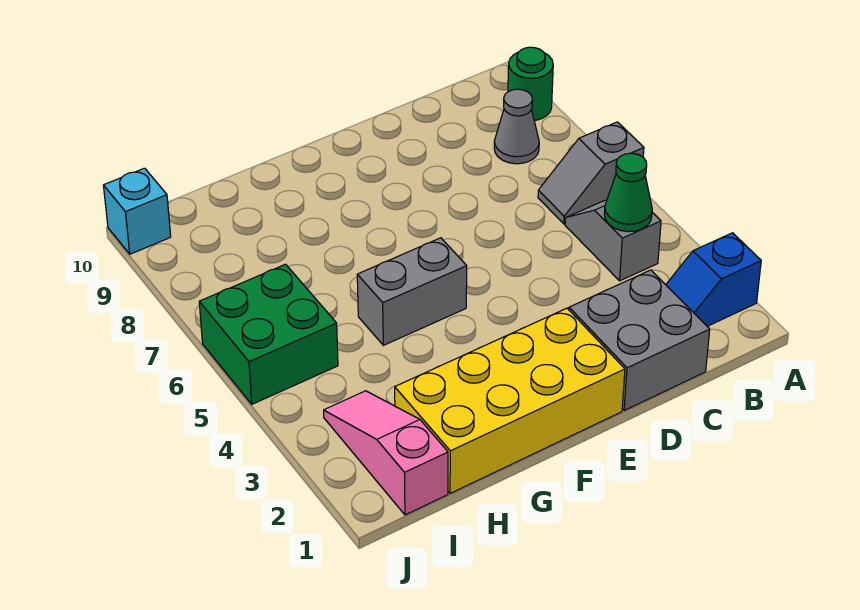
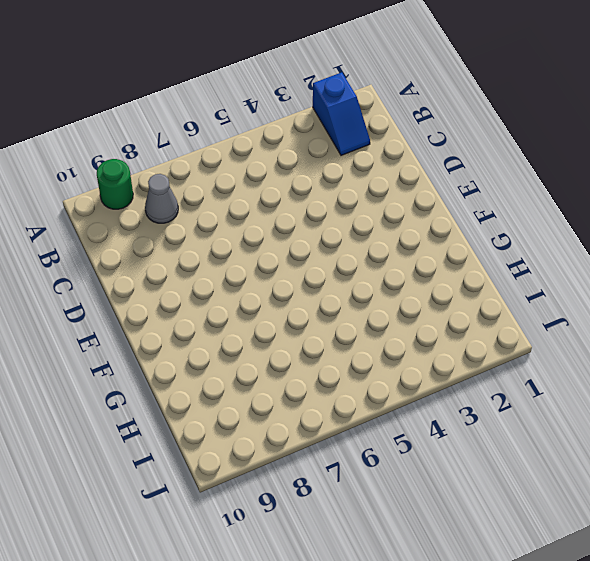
none -> grey 1x2 slope [538,122,644,224]
none -> grey 1x2 slope [565,200,661,281]
none -> grey 2x2 brick [569,270,710,411]

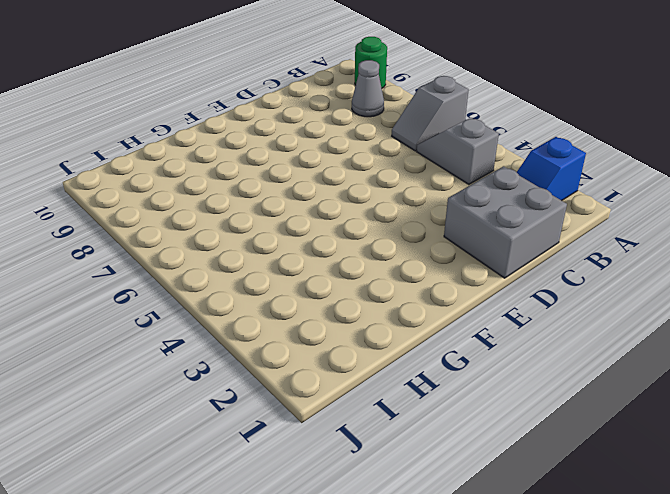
none -> yellow 2x4 brick [395,308,625,493]
none -> grey 1x2 brick [357,238,467,345]
none -> pink 1x3 slope [324,391,448,515]

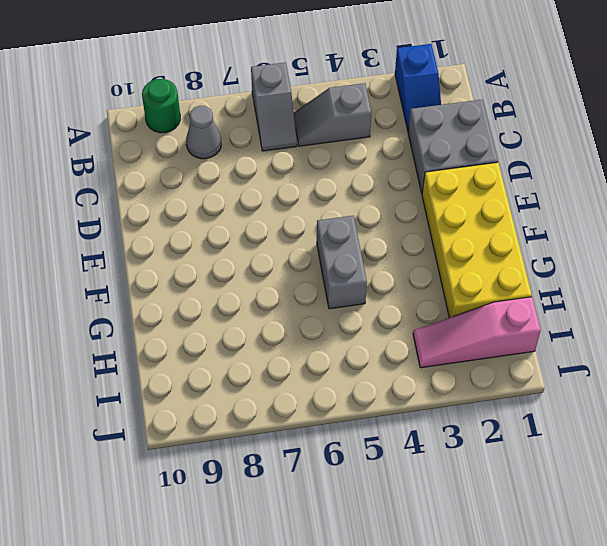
none -> green 2x2 brick [199,264,338,404]
none -> cyan 1x1 brick [103,168,171,254]
none -> green 1x1 cone [604,153,652,232]

